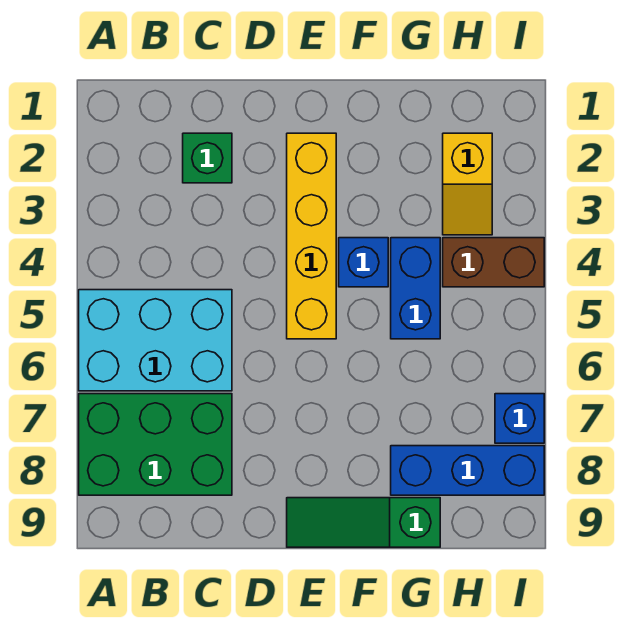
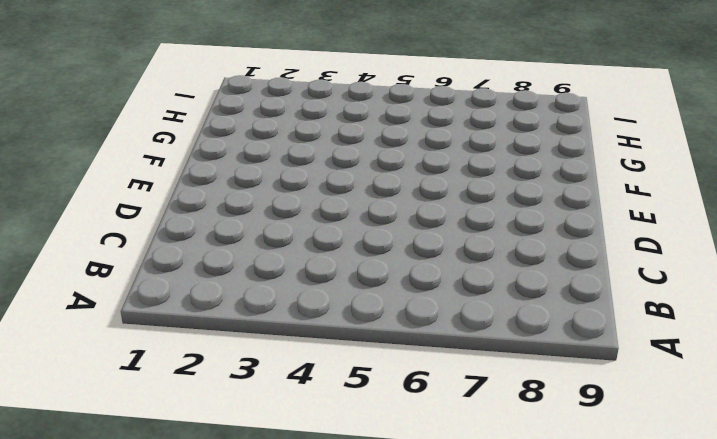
none -> cyan 2x3 brick [79,290,232,391]
none -> green 2x3 brick [79,394,232,495]

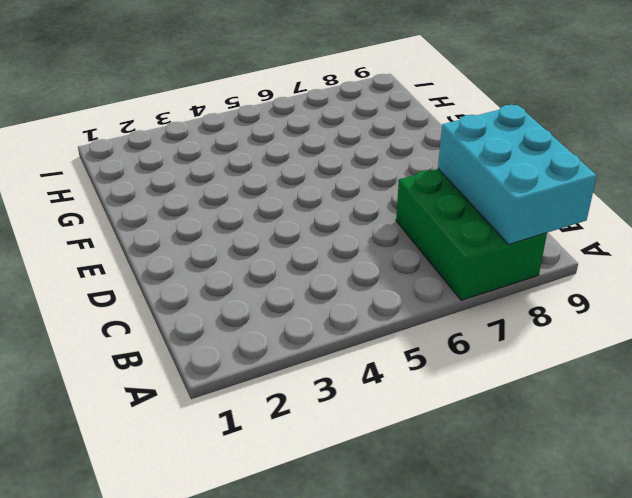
cyan 2x3 brick [438,105,597,244] -> cyan 2x3 brick moved to [79,290,232,391]
none -> green 1x1 brick [183,133,232,183]
none -> yellow 1x4 brick [287,133,336,339]

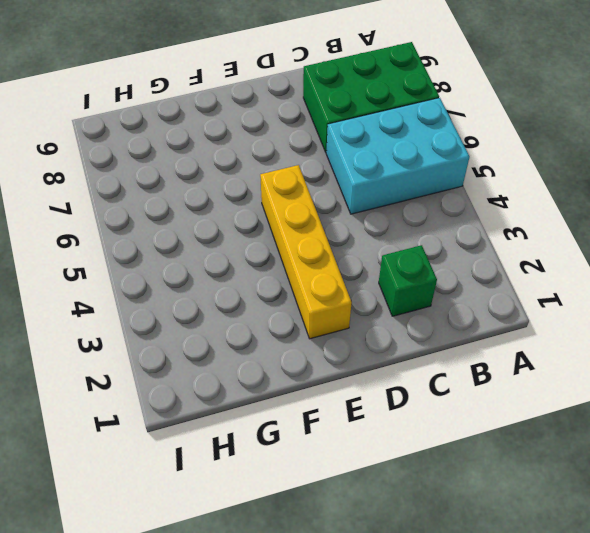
none -> green 1x3 slope [287,498,440,547]
none -> blue 1x1 brick [339,238,388,287]

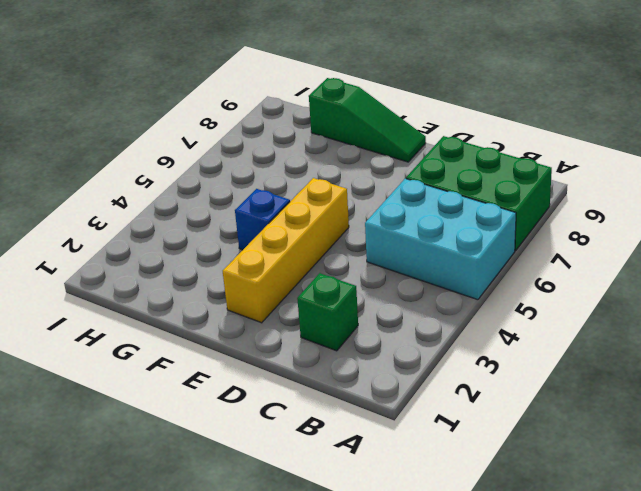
none -> blue 1x2 brick [391,238,440,339]
none -> blue 1x3 brick [391,446,544,495]

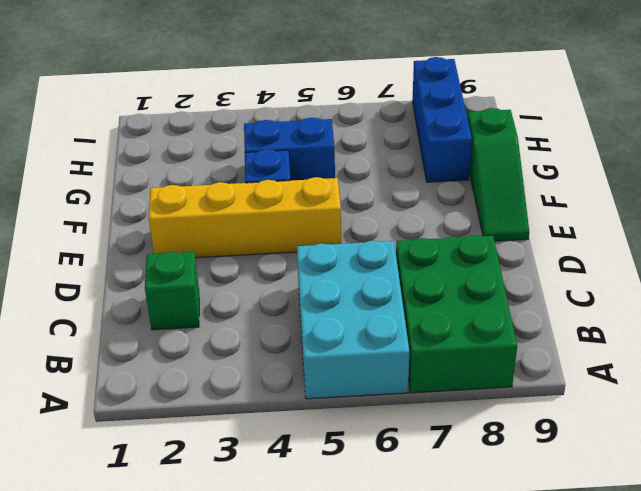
none -> yellow 1x2 slope [443,133,492,235]
none -> brown 1x2 brick [443,238,544,287]

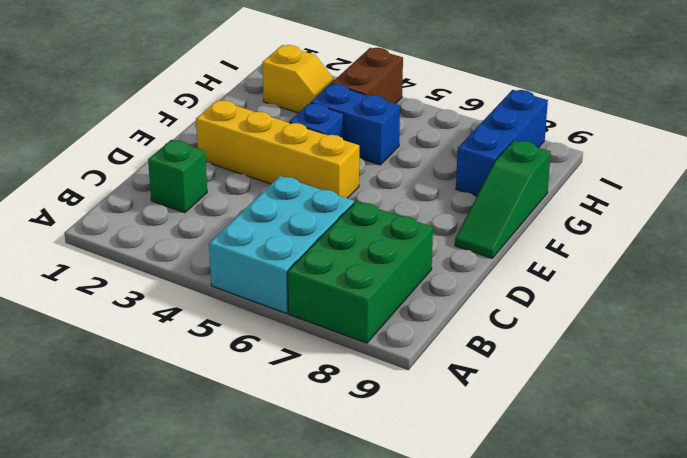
none -> blue 1x1 brick [495,394,544,443]

